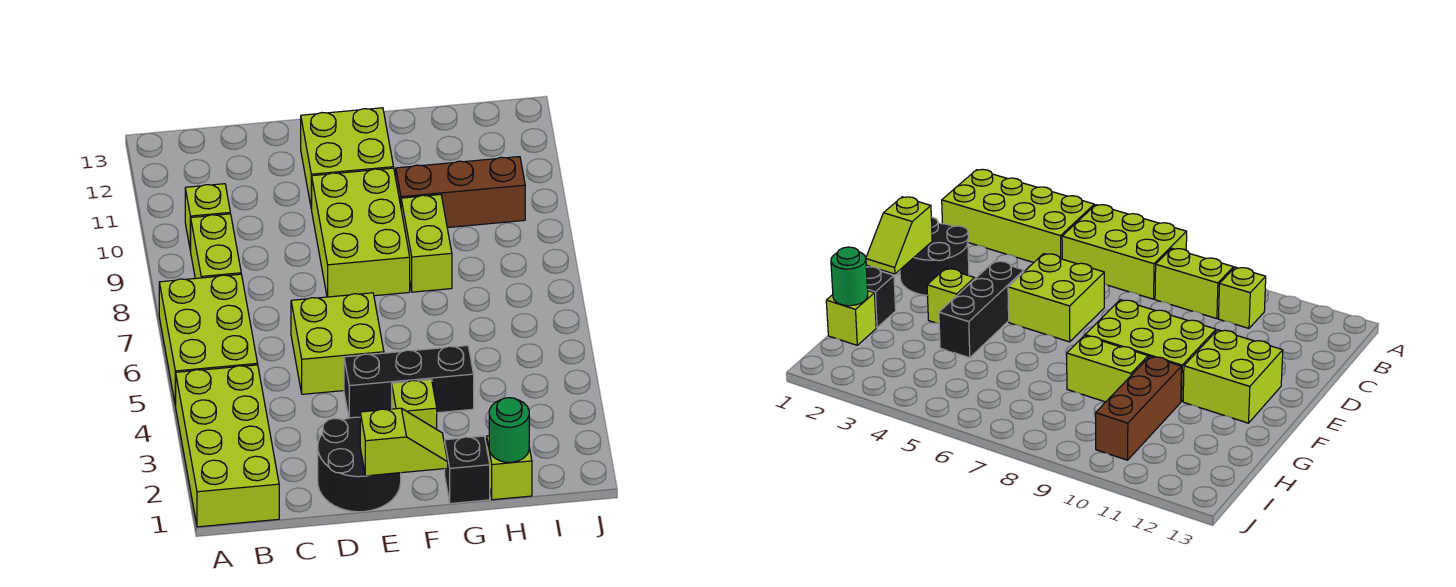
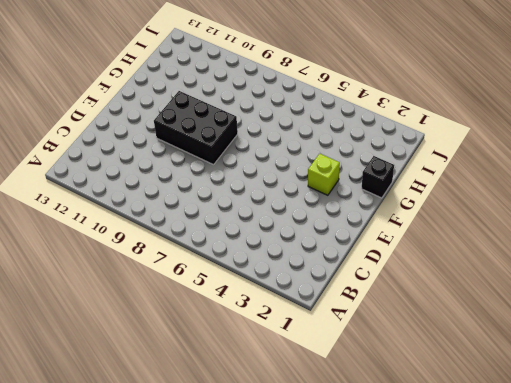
black 2x3 brick [154,91,238,165] -> lime 2x3 brick [312,168,410,297]
none -> lime 2x4 brick [176,365,279,527]
none -> lime 2x3 brick [159,274,258,406]
none -> lime 1x2 brick [191,214,241,278]

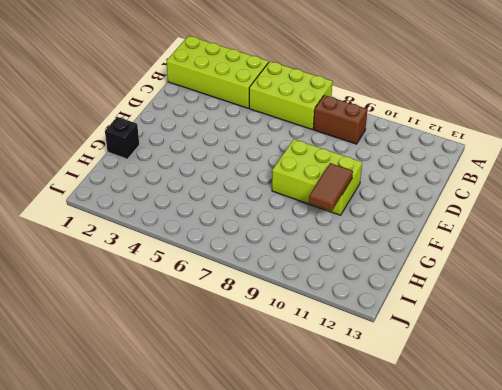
brown 1x2 brick [313,95,367,144] -> lime 1x2 brick [191,214,241,278]
brown 1x2 tile [309,163,353,211] -> none
none -> lime 1x1 brick [185,184,230,251]
none -> black 2x2 round brick [318,417,401,512]
none -> lime 2x2 brick [291,293,384,394]

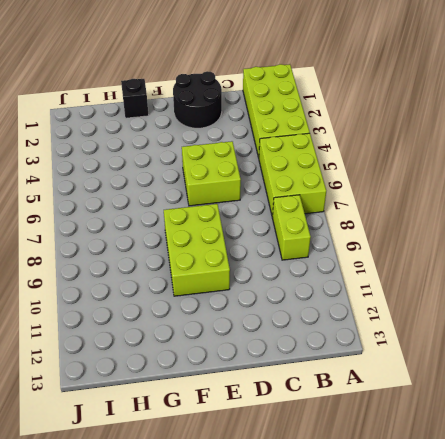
none -> lime 1x1 brick [185,184,230,251]
none -> black 1x3 brick [344,346,474,418]
none -> lime 2x2 brick [301,108,394,209]

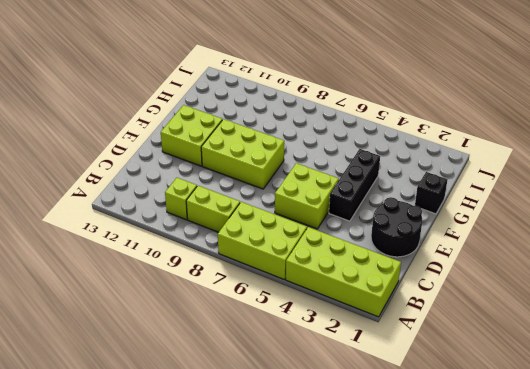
none -> lime 1x1 brick [392,380,437,429]
none -> lime 1x2 brick [401,195,452,292]
none -> brown 1x3 brick [396,157,525,228]

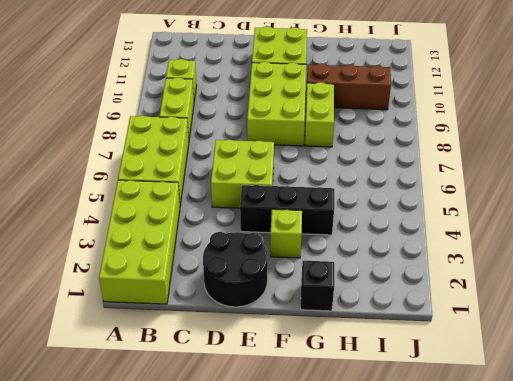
none -> lime 1x1 brick [487,436,532,500]
none -> lime 1x2 slope [360,408,448,476]
none -> green 1x1 round brick [489,398,529,462]

